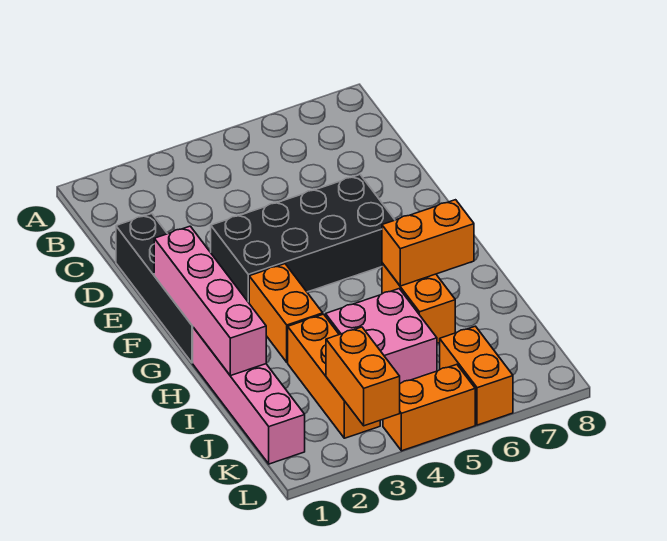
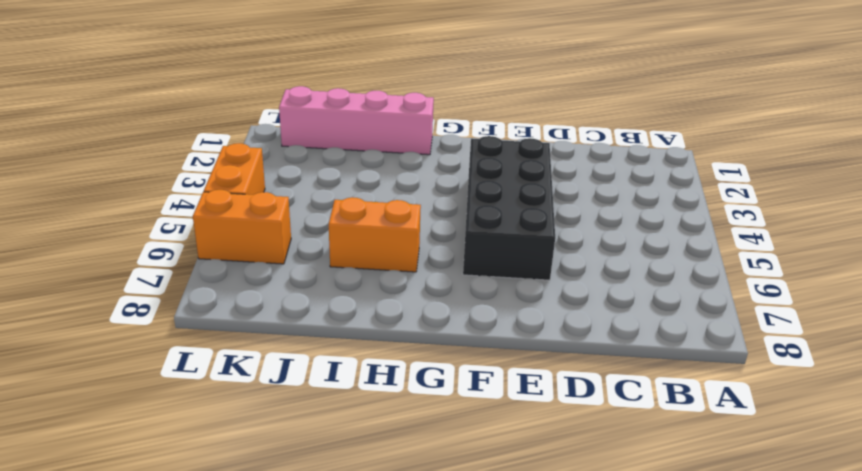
none -> black 1x4 brick [116,214,193,363]
none -> orange 1x2 brick [249,264,323,362]
none -> orange 1x3 brick [288,314,380,438]

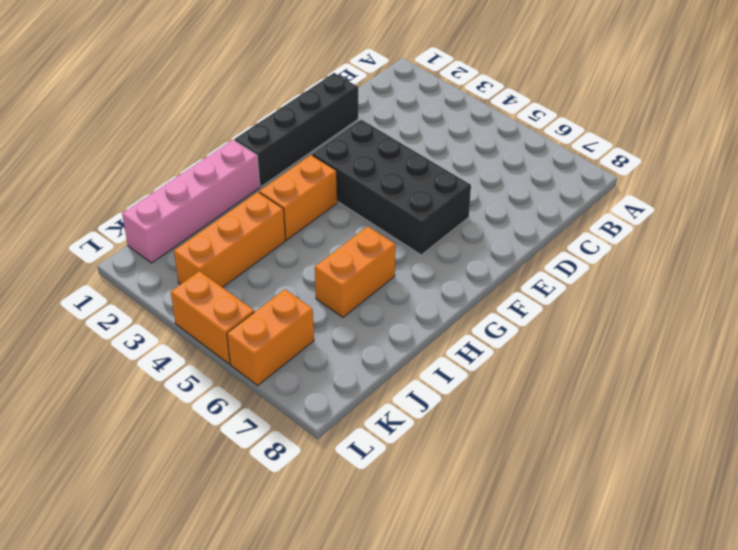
none -> pink 2x2 brick [326,289,437,383]
none -> pink 1x4 brick [154,226,266,376]
none -> orange 1x2 brick [382,200,474,286]

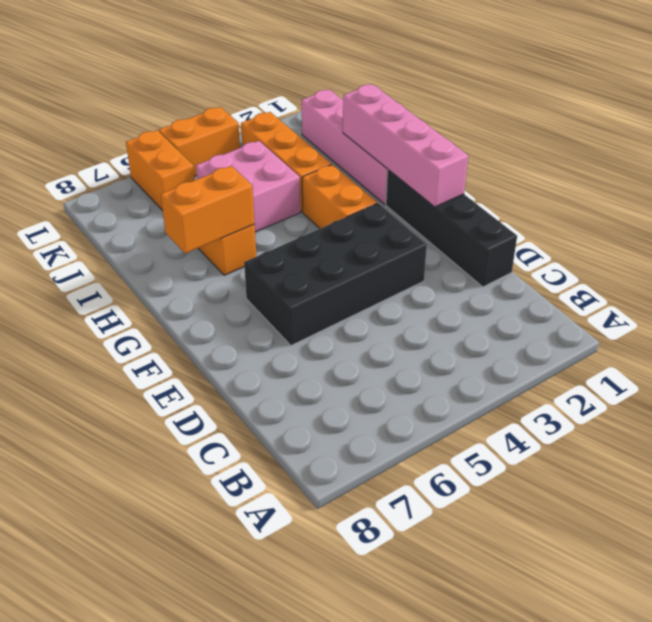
none -> orange 1x2 brick [326,327,400,426]

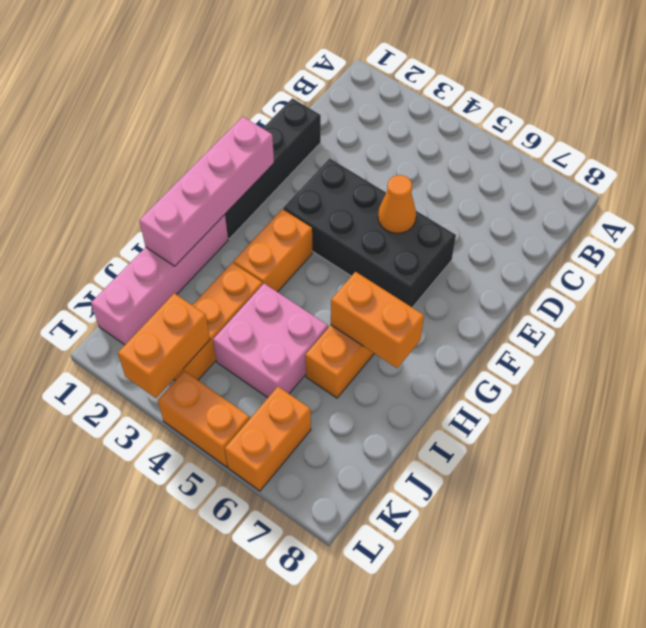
orange 1x1 cone [378,175,416,233] -> none

